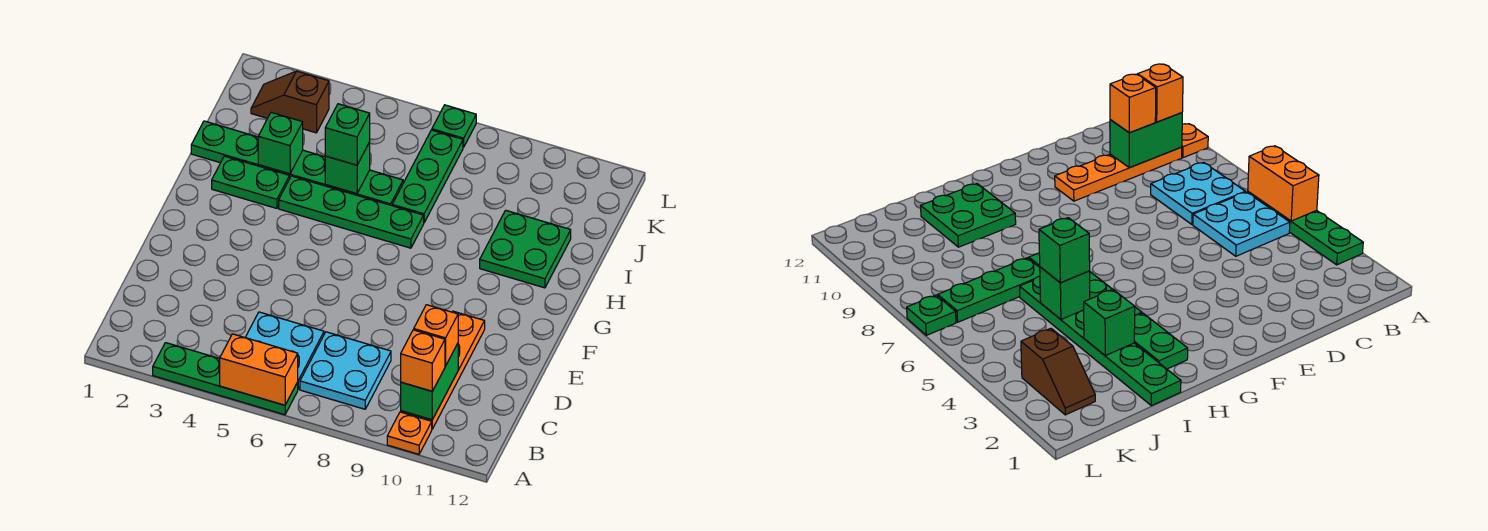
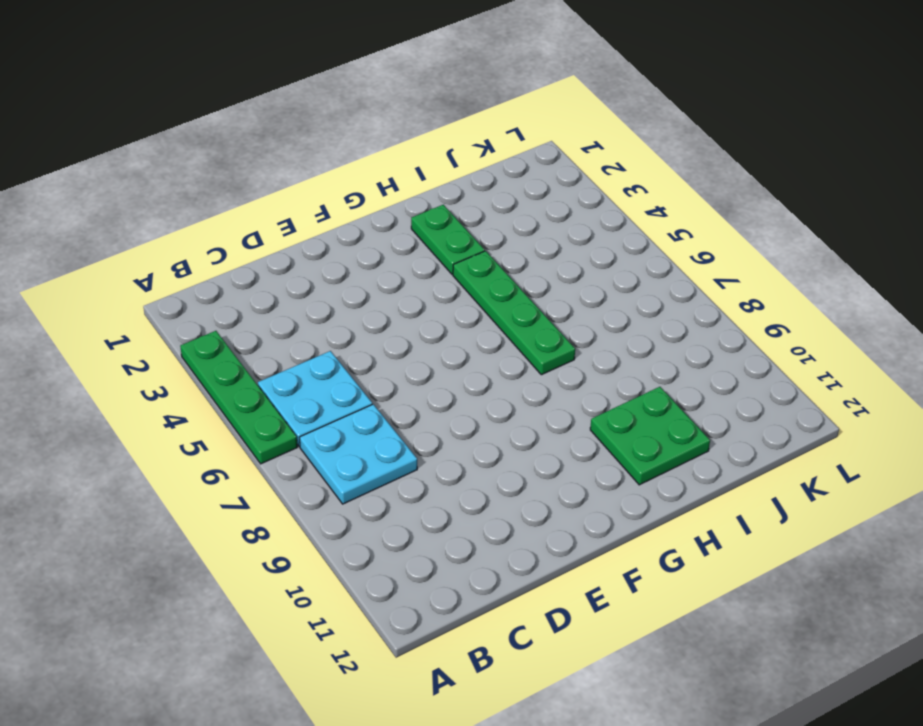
none -> orange 1x1 plate [387,412,432,454]
none -> orange 1x4 plate [401,311,485,429]
none -> green 1x6 plate [191,121,403,206]

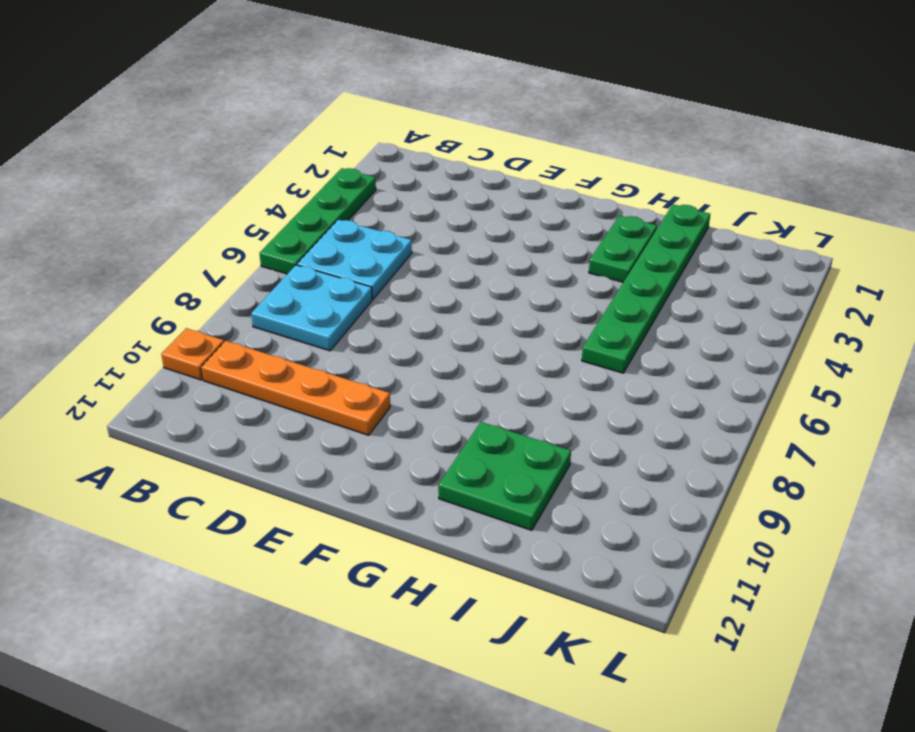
none -> green 1x4 plate [279,176,424,248]
none -> green 1x3 plate [392,130,463,222]
none -> brown 1x2 slope [251,71,329,133]

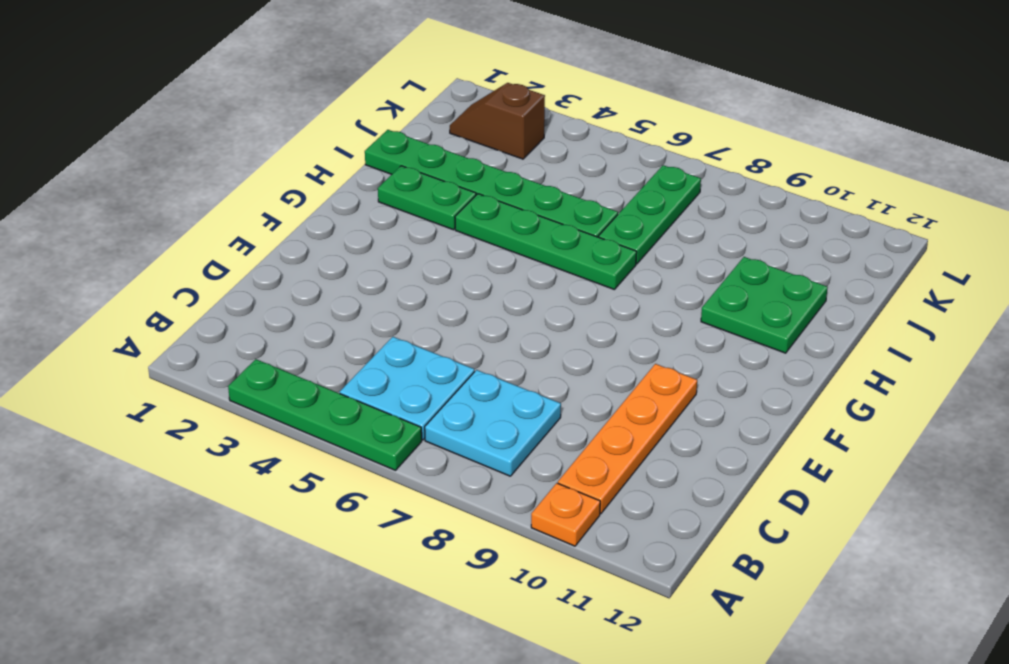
none -> green 1x1 plate [432,105,476,147]
none -> orange 1x2 brick [220,334,298,405]
none -> green 1x2 brick [401,343,458,420]

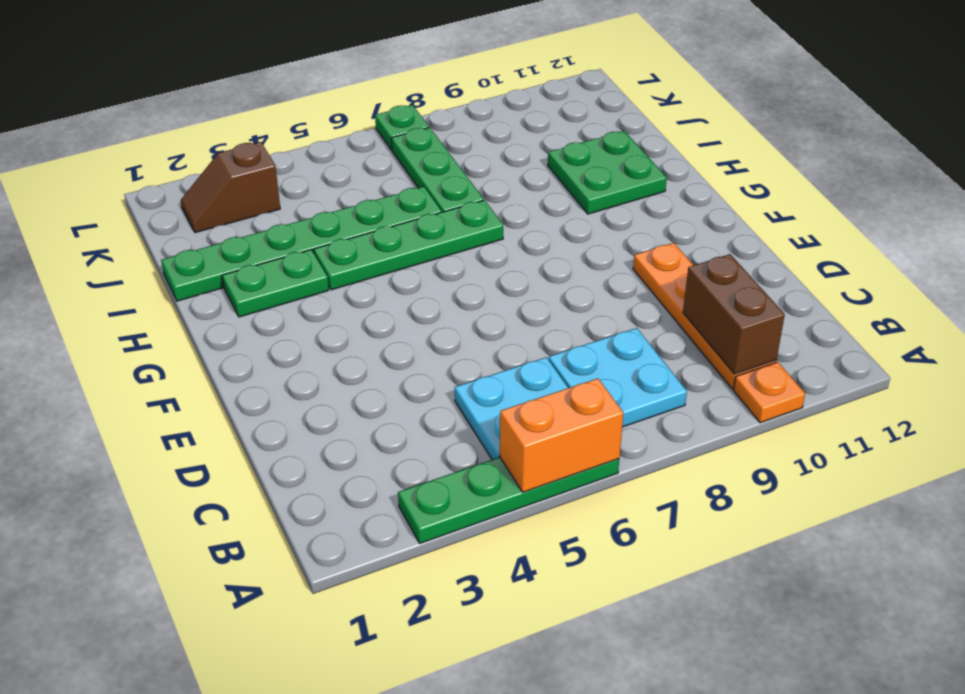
brown 1x2 brick [683,254,785,374] -> green 1x2 brick [401,343,458,420]
none -> green 1x1 brick [258,112,303,174]
none -> green 1x1 brick [325,142,370,194]
none -> orange 1x1 brick [401,330,445,391]

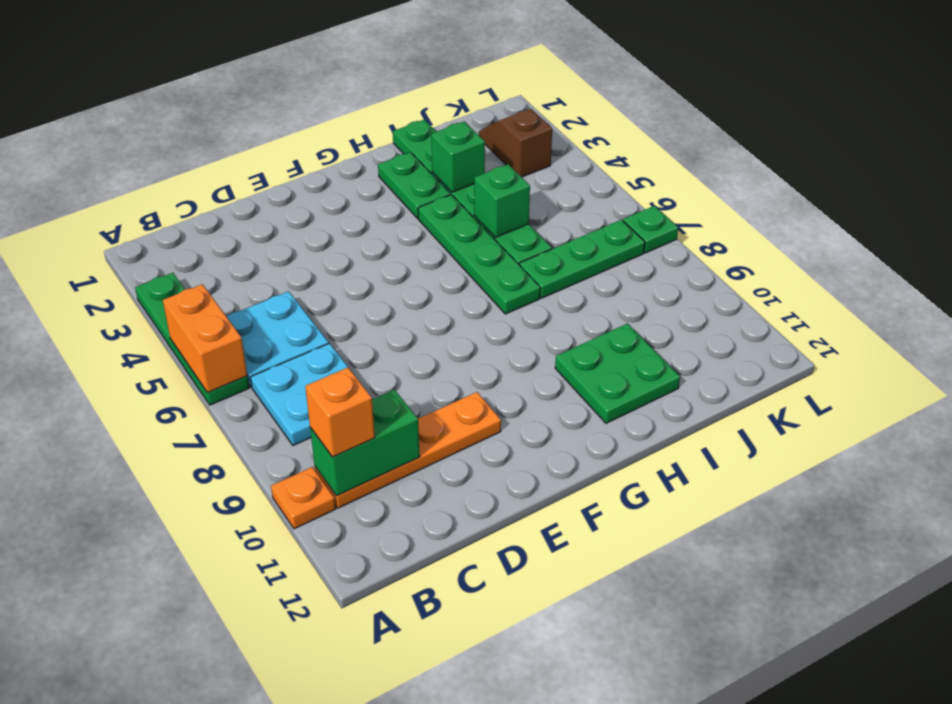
none -> orange 1x1 brick [414,305,458,366]
none -> green 1x1 brick [325,104,370,165]

